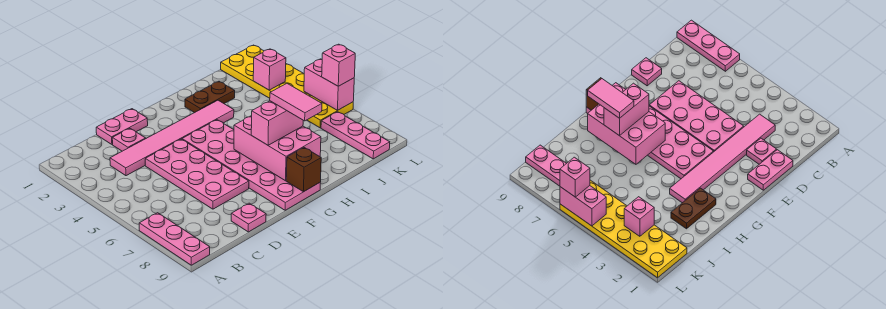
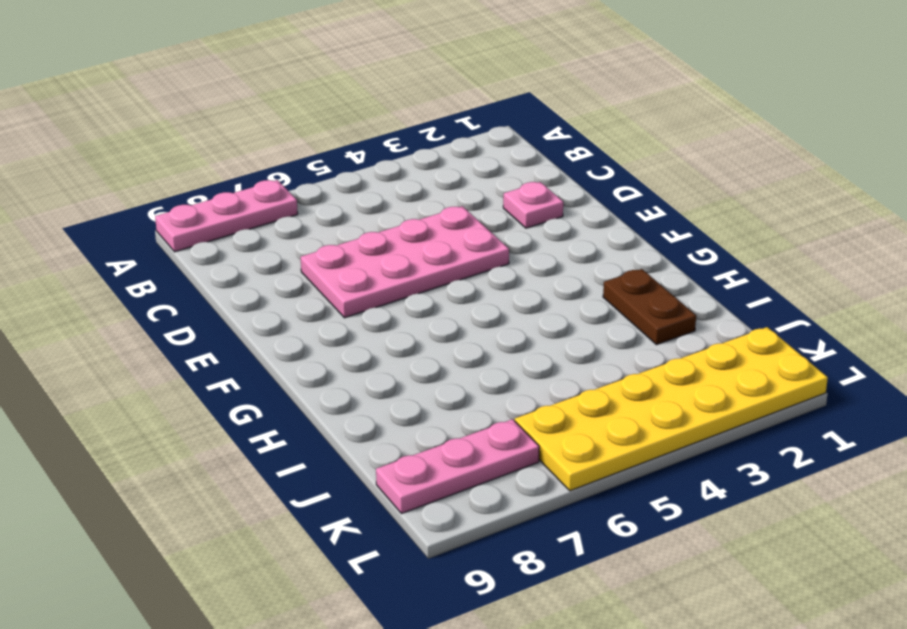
none -> pink 1x6 tile [110,100,234,176]
none -> pink 1x2 plate [96,109,148,144]
none -> pink 1x1 plate [231,203,266,232]

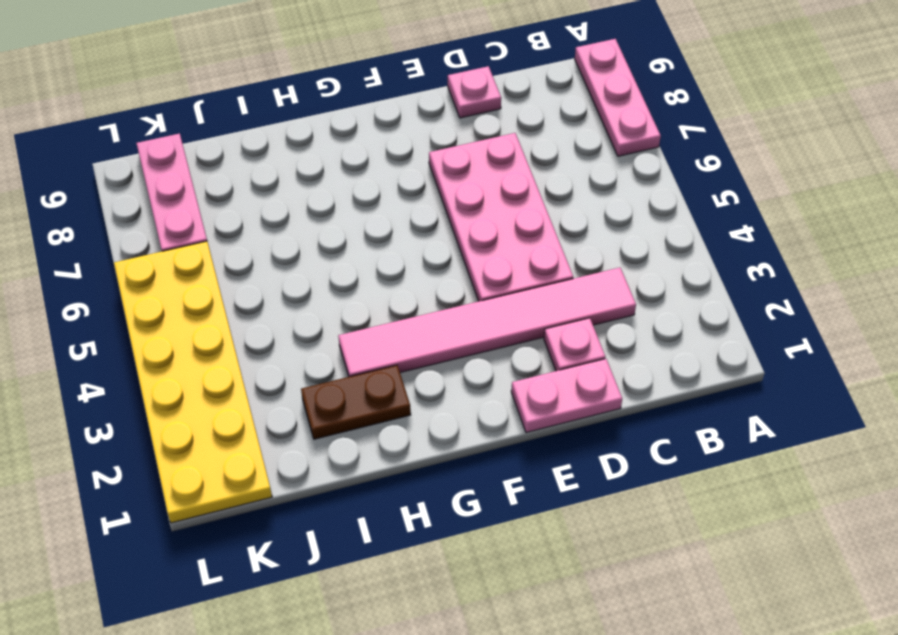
none -> pink 2x6 plate [182,120,320,210]
none -> pink 2x3 brick [234,116,321,181]
none -> brown 1x1 brick [286,148,321,192]

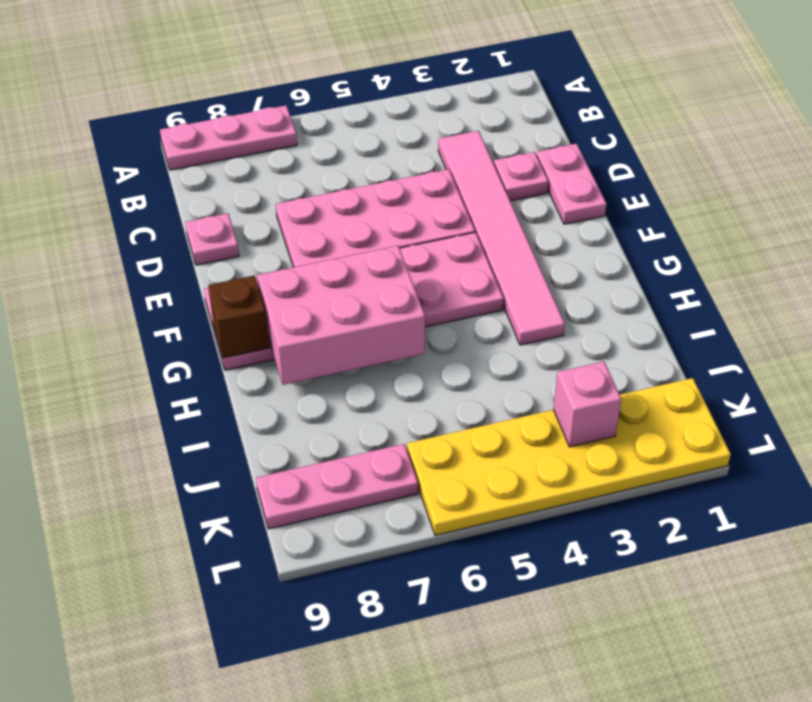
none -> brown 1x2 plate [185,81,235,113]
none -> pink 1x2 brick [304,59,354,110]
none -> pink 1x2 brick [251,101,303,145]

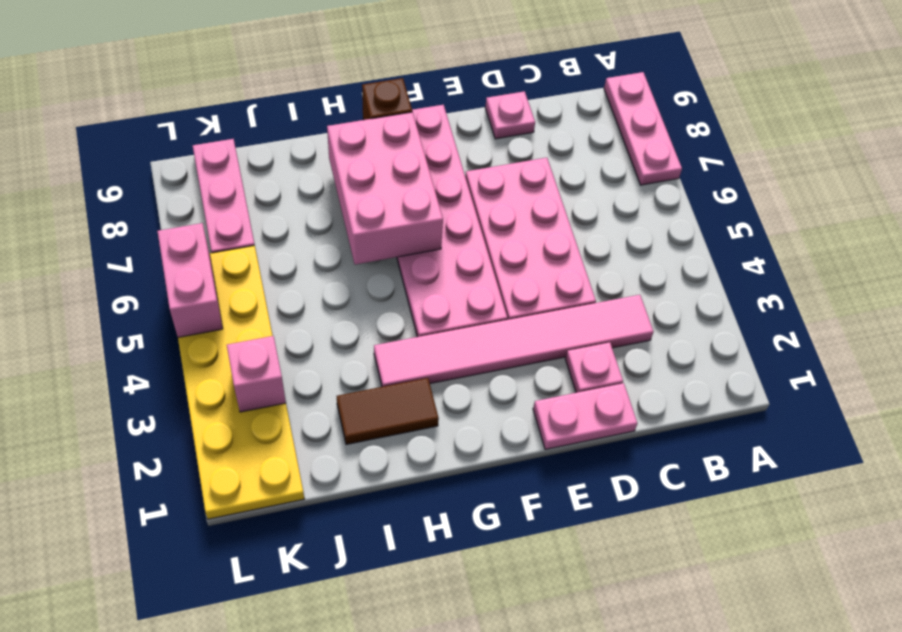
brown 1x2 tile [337,378,439,444] -> brown 1x2 plate [185,81,235,113]
none -> pink 1x2 brick [251,101,303,145]
none -> pink 1x1 brick [322,44,355,86]
none -> pink 1x2 tile [270,84,322,121]

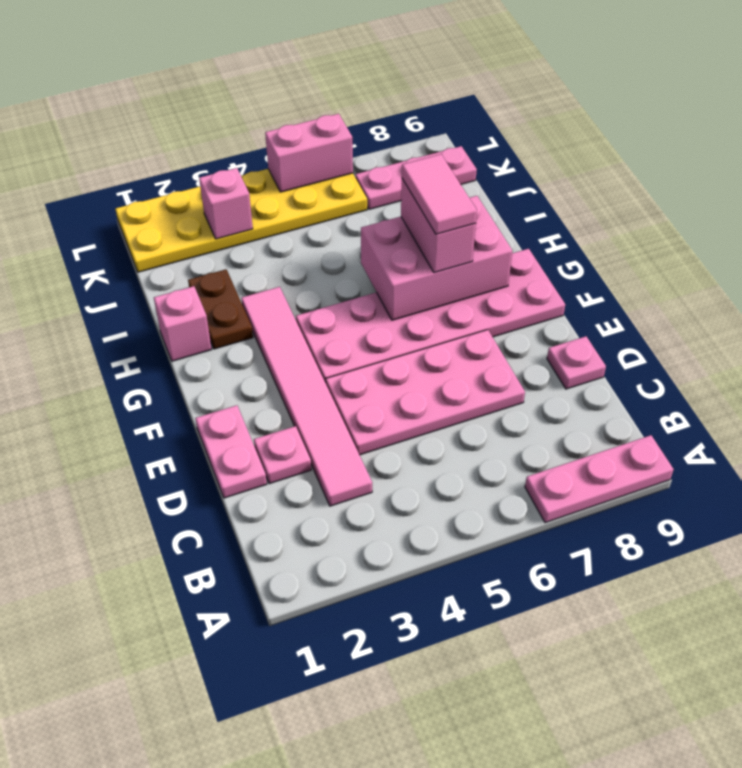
pink 1x2 tile [402,154,477,234] -> pink 1x2 tile turned to [270,84,322,121]
pink 1x1 brick [154,286,212,361] -> pink 1x1 brick moved to [322,44,355,86]
none -> brown 1x1 brick [286,148,321,192]

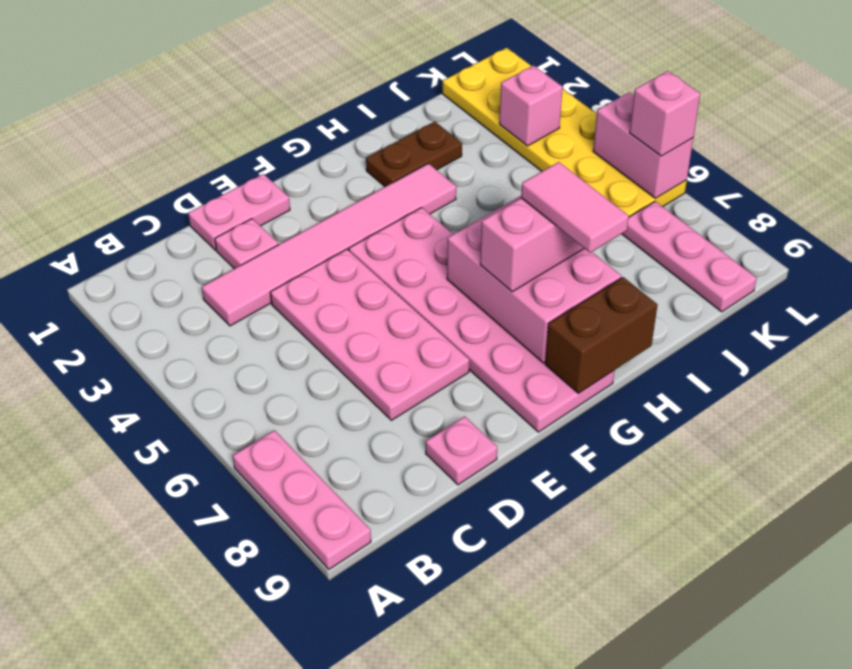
brown 1x2 brick [545,277,657,393] -> brown 1x1 brick [286,148,321,192]

